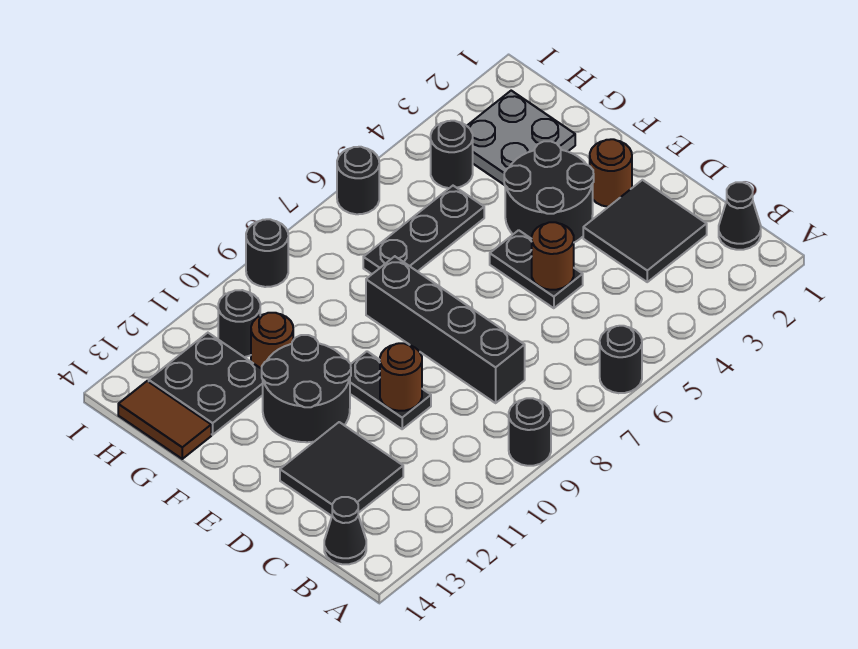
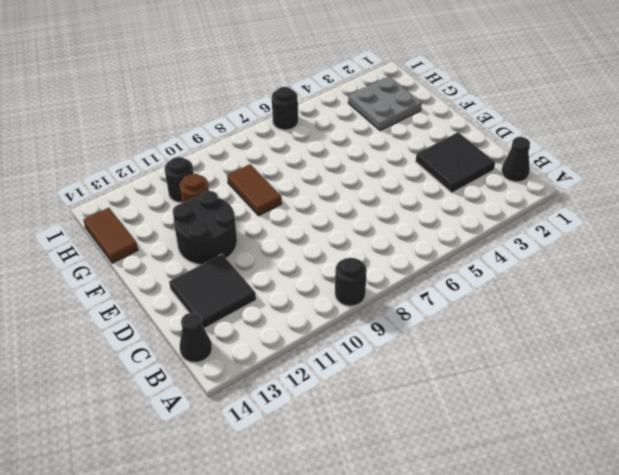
brown 1x2 tile [227,164,282,216] -> none
none -> black 1x1 round brick [600,326,642,393]
none -> black 1x4 brick [366,256,525,403]
none -> black 1x2 plate [490,230,583,308]

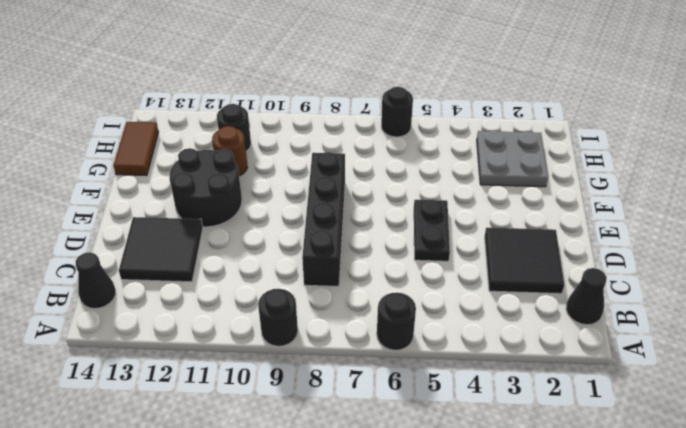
none -> black 1x2 plate [350,351,431,429]
none -> brown 1x1 round brick [590,139,632,207]
none -> black 2x2 round brick [504,141,594,242]

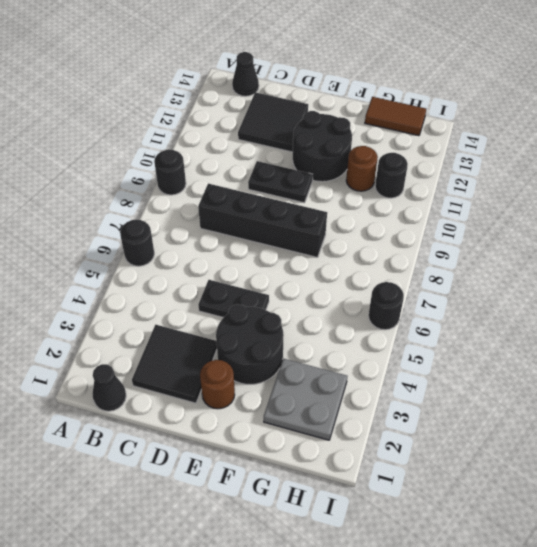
none -> black 1x3 plate [363,186,484,274]
none -> black 2x2 plate [149,333,263,435]
none -> black 1x1 round brick [431,121,473,188]

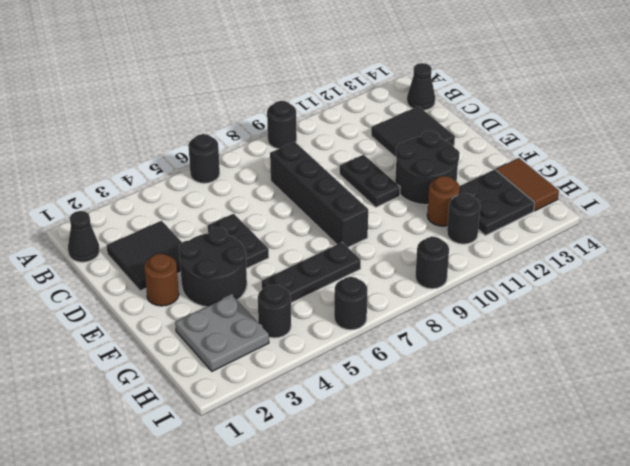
none -> brown 1x1 round brick [532,222,574,290]
none -> brown 1x1 round brick [380,343,422,411]

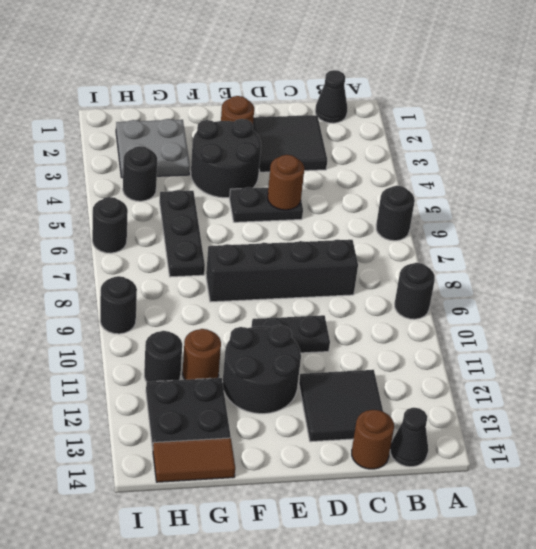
brown 1x1 round brick [352,410,394,469] -> brown 1x1 round brick moved to [380,343,422,411]

